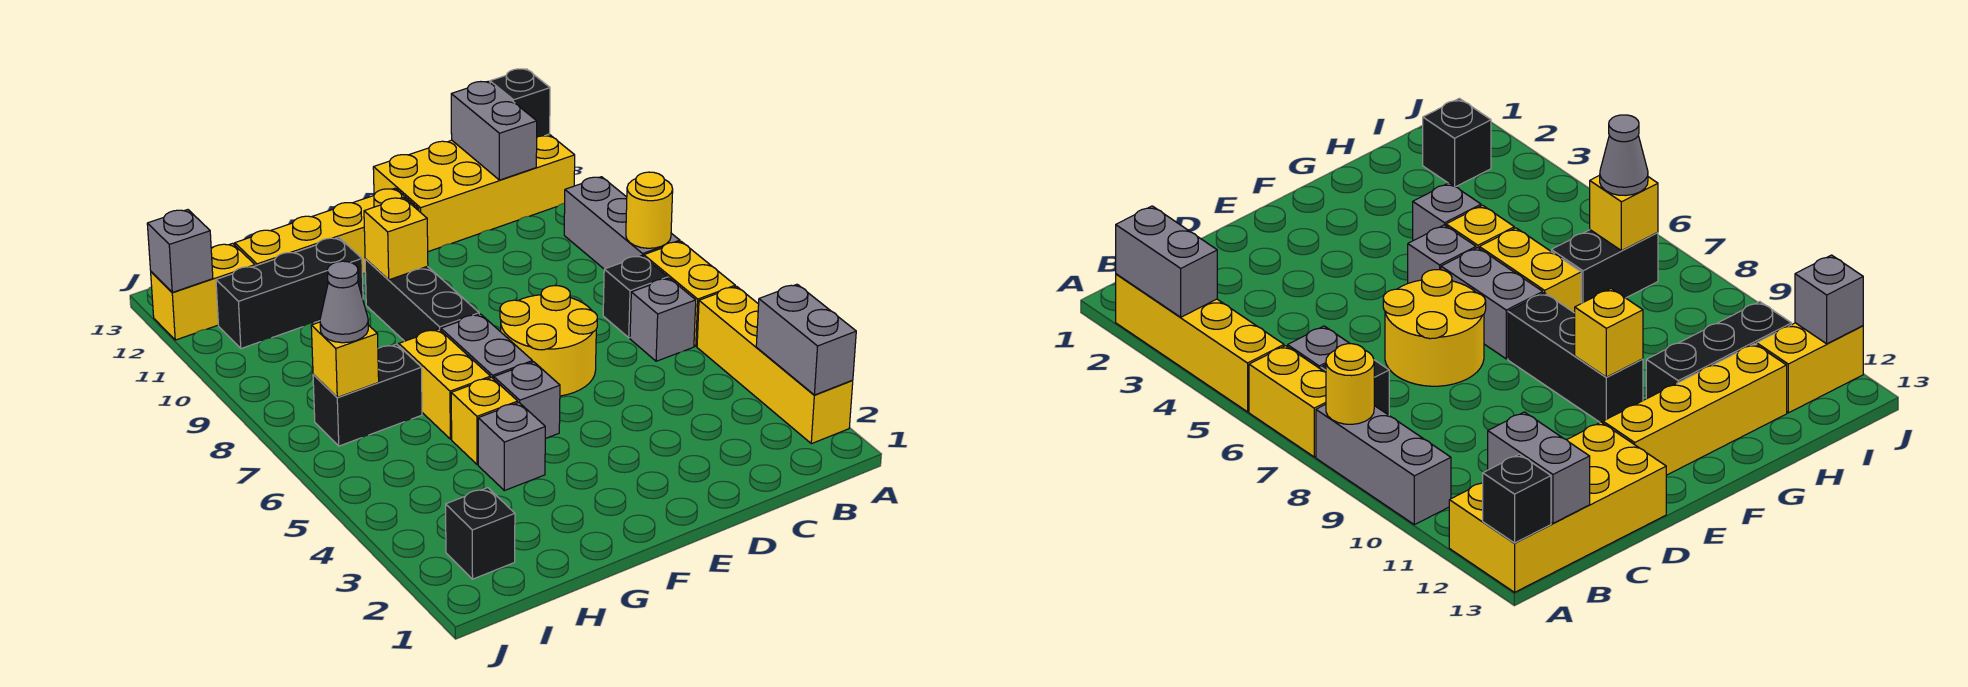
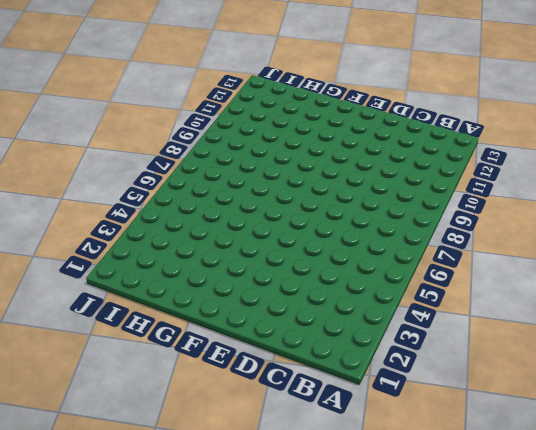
none -> yellow 1x4 brick [697,286,853,444]
none -> yellow 1x2 brick [644,241,735,346]
none -> grey 1x3 brick [564,177,680,269]

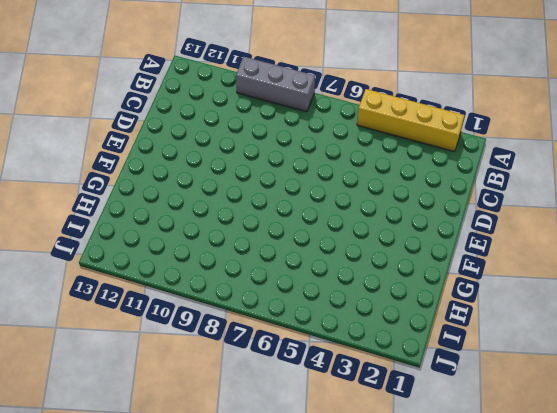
none -> yellow 1x2 brick [644,241,735,346]
none -> yellow 2x4 brick [373,134,575,252]
none -> grey 1x1 brick [630,278,696,361]

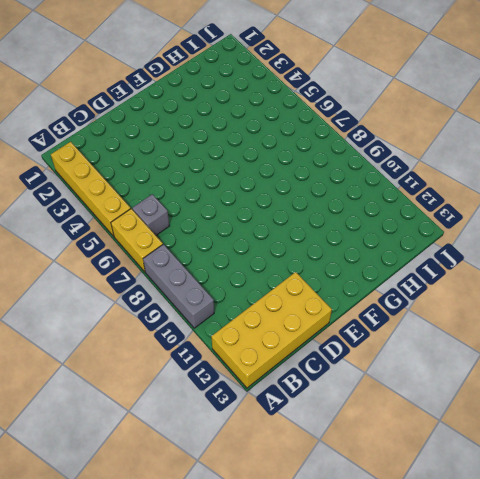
none -> black 1x1 brick [603,256,668,338]
none -> yellow 2x2 round brick [500,286,597,396]
none -> yellow 1x4 brick [235,188,419,274]

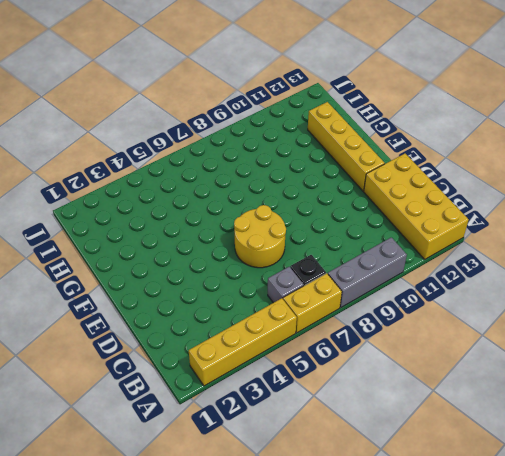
none -> grey 1x1 brick [494,362,560,439]
none -> grey 1x2 brick [441,314,533,379]
none -> black 1x3 brick [365,259,479,341]

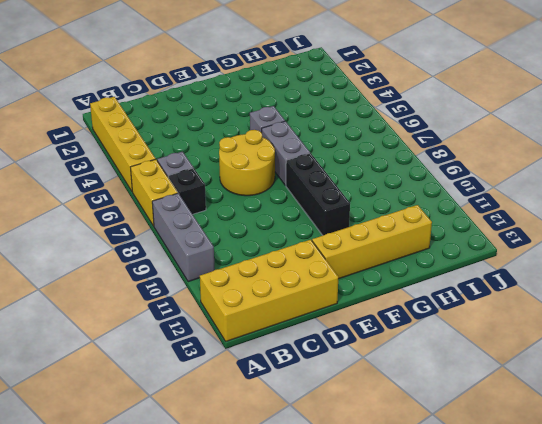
none -> grey 1x1 brick [478,403,545,491]
none -> yellow 1x1 brick [451,377,518,465]
none -> yellow 1x2 brick [399,329,491,439]

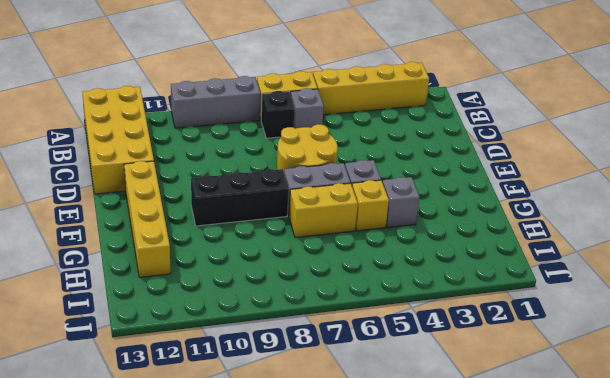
none -> black 1x3 brick [216,237,363,348]
none -> black 1x2 brick [313,344,422,446]
none -> black 1x1 brick [446,488,515,579]

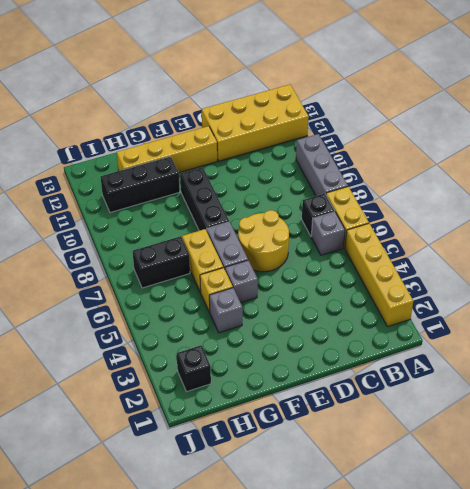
none -> yellow 1x2 brick [151,243,255,340]
none -> grey 1x2 brick [756,284,856,395]
none -> yellow 1x1 round brick [626,172,673,248]

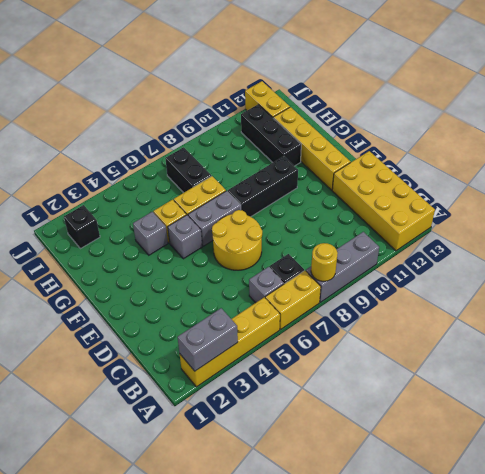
none -> black 1x1 brick [490,69,550,137]
none -> grey 1x2 brick [451,82,537,180]
none -> yellow 1x1 brick [364,198,428,280]

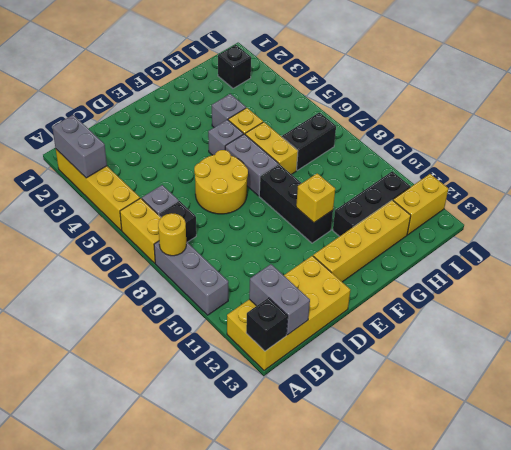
none -> yellow 1x1 brick [311,322,379,397]
none -> grey 1x1 brick [147,210,213,292]
none -> grey 1x1 cone [320,261,368,343]

